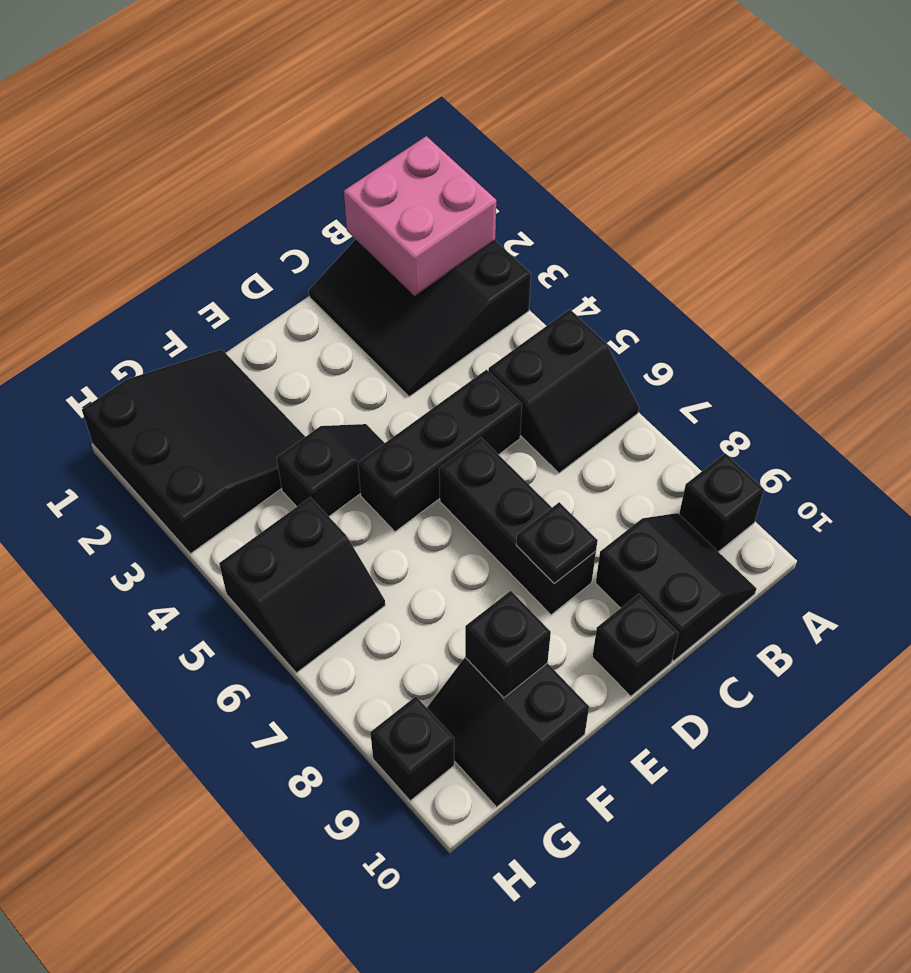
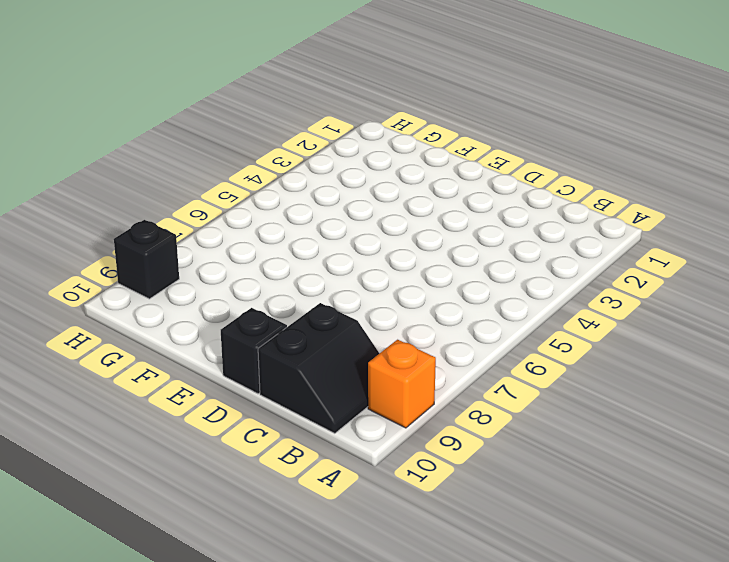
orange 1x1 brick [368,340,436,428] -> black 1x1 brick [679,454,764,552]
none -> black 3x3 slope [309,239,531,397]
none -> black 2x2 slope [488,310,639,473]
none -> black 1x3 brick [358,370,522,532]

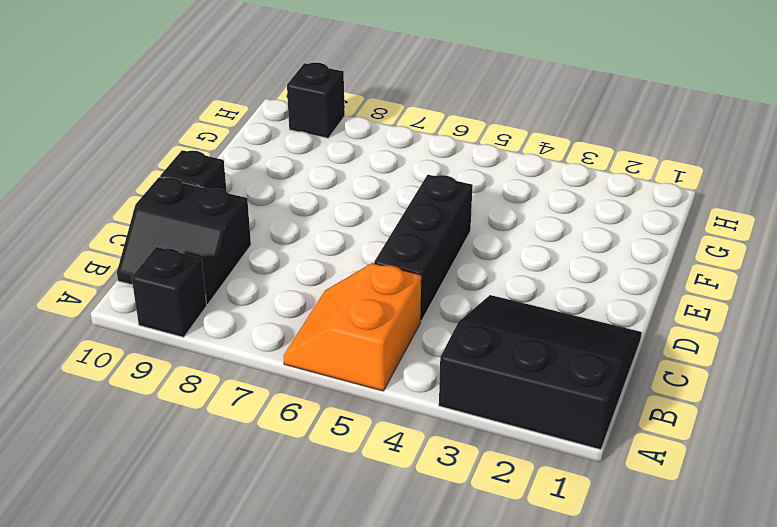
orange 2x2 slope [284,263,421,391] -> black 2x2 slope [488,310,639,473]
none -> black 1x3 brick [439,438,596,615]
none -> black 1x2 slope [277,424,384,516]
none -> black 3x3 slope [82,349,305,554]

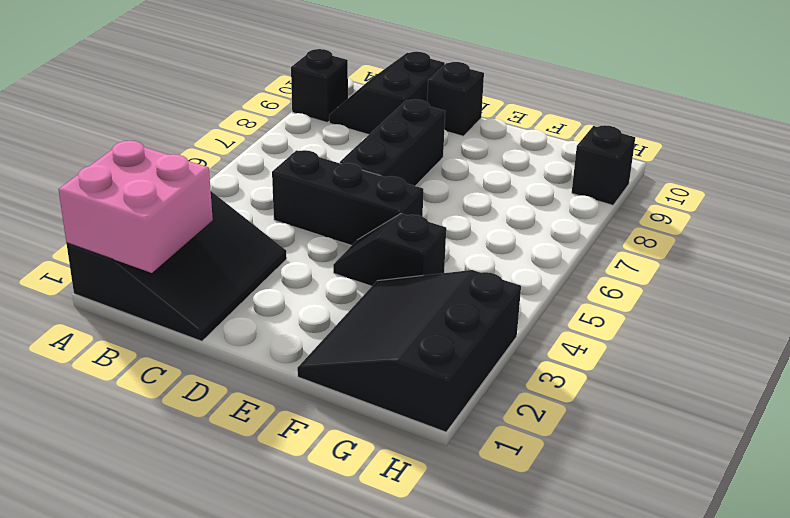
none -> black 2x2 slope [488,310,639,473]
none -> black 2x2 slope [427,658,589,807]
none -> black 2x2 slope [219,497,385,673]

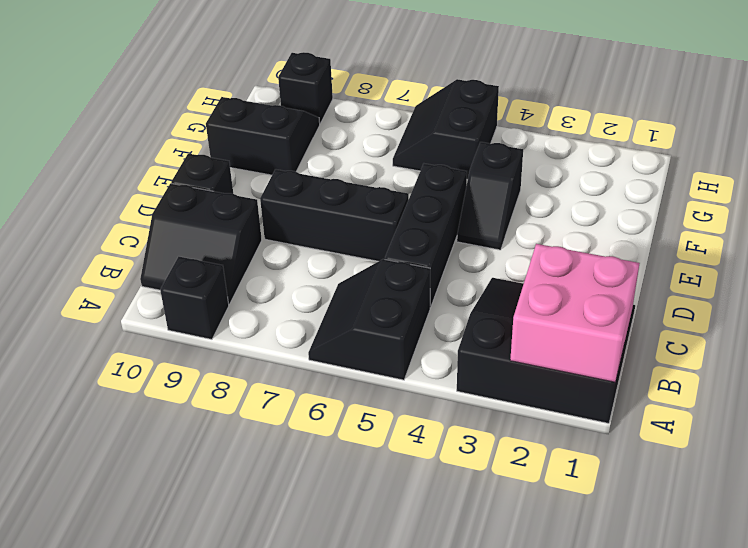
none -> black 3x3 slope [82,349,305,554]
none -> black 1x1 plate [516,502,598,584]
none -> black 1x1 brick [465,591,551,698]

